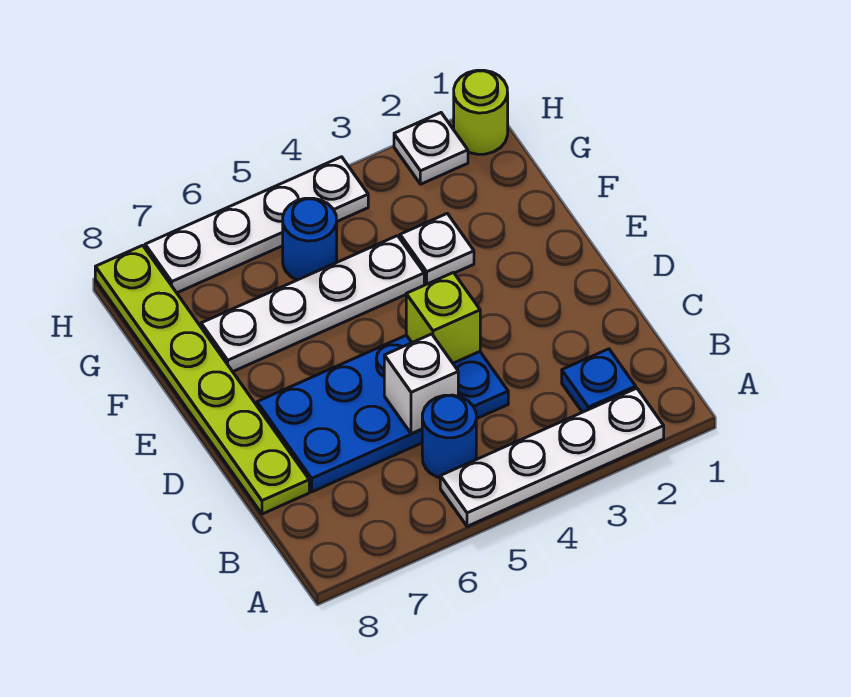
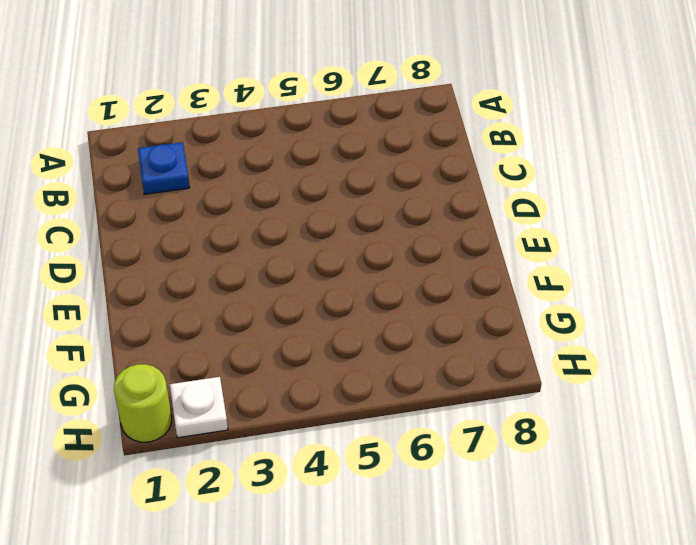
none -> white 1x4 plate [440,388,664,526]
none -> blue 1x1 round brick [422,395,476,478]
none -> blue 2x4 plate [257,335,508,492]

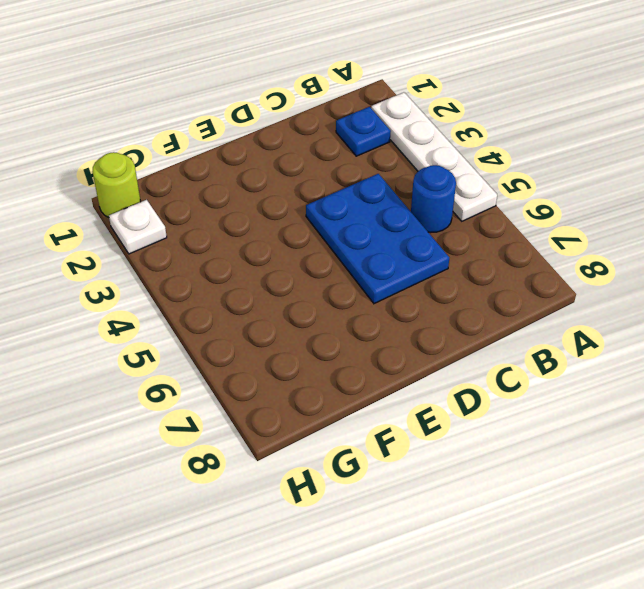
blue 2x3 plate [306,174,449,304] -> blue 2x4 plate [257,335,508,492]
none -> lime 1x6 plate [95,245,309,514]
none -> white 1x1 plate [400,214,474,284]
none -> white 1x4 plate [201,236,424,372]

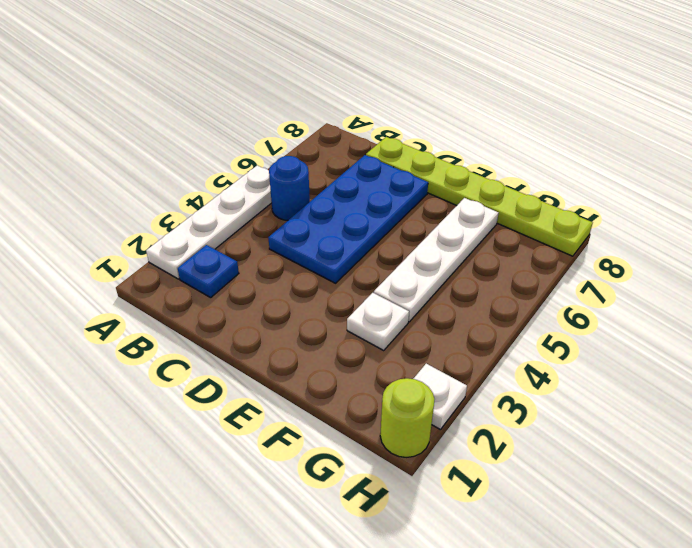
none -> blue 1x1 round brick [283,198,337,280]
none -> white 1x4 plate [145,157,368,293]
none -> white 1x1 brick [384,334,458,434]

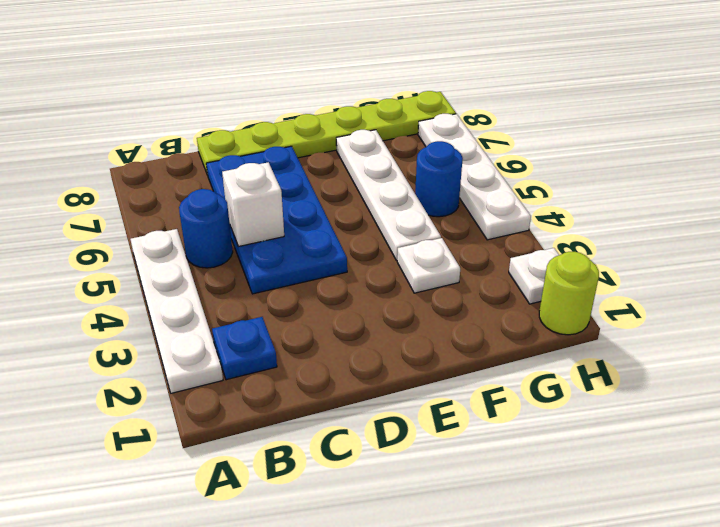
none -> lime 1x1 brick [406,273,480,363]

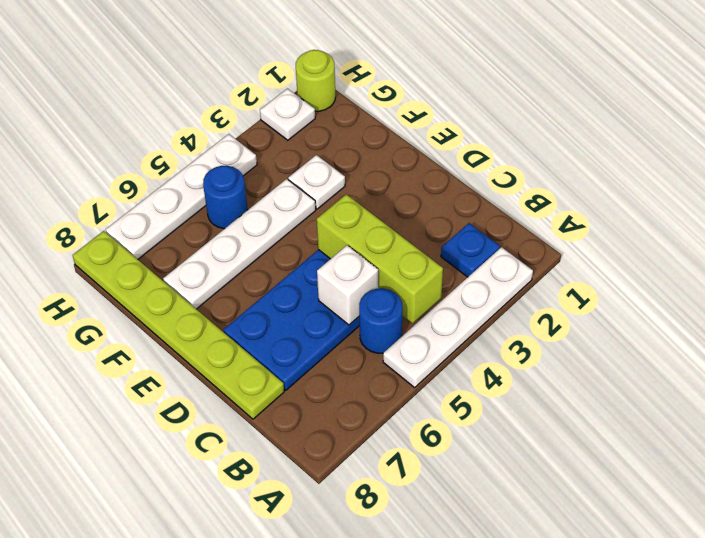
lime 1x3 brick [317,194,443,324] -> lime 1x1 brick [406,273,480,363]

